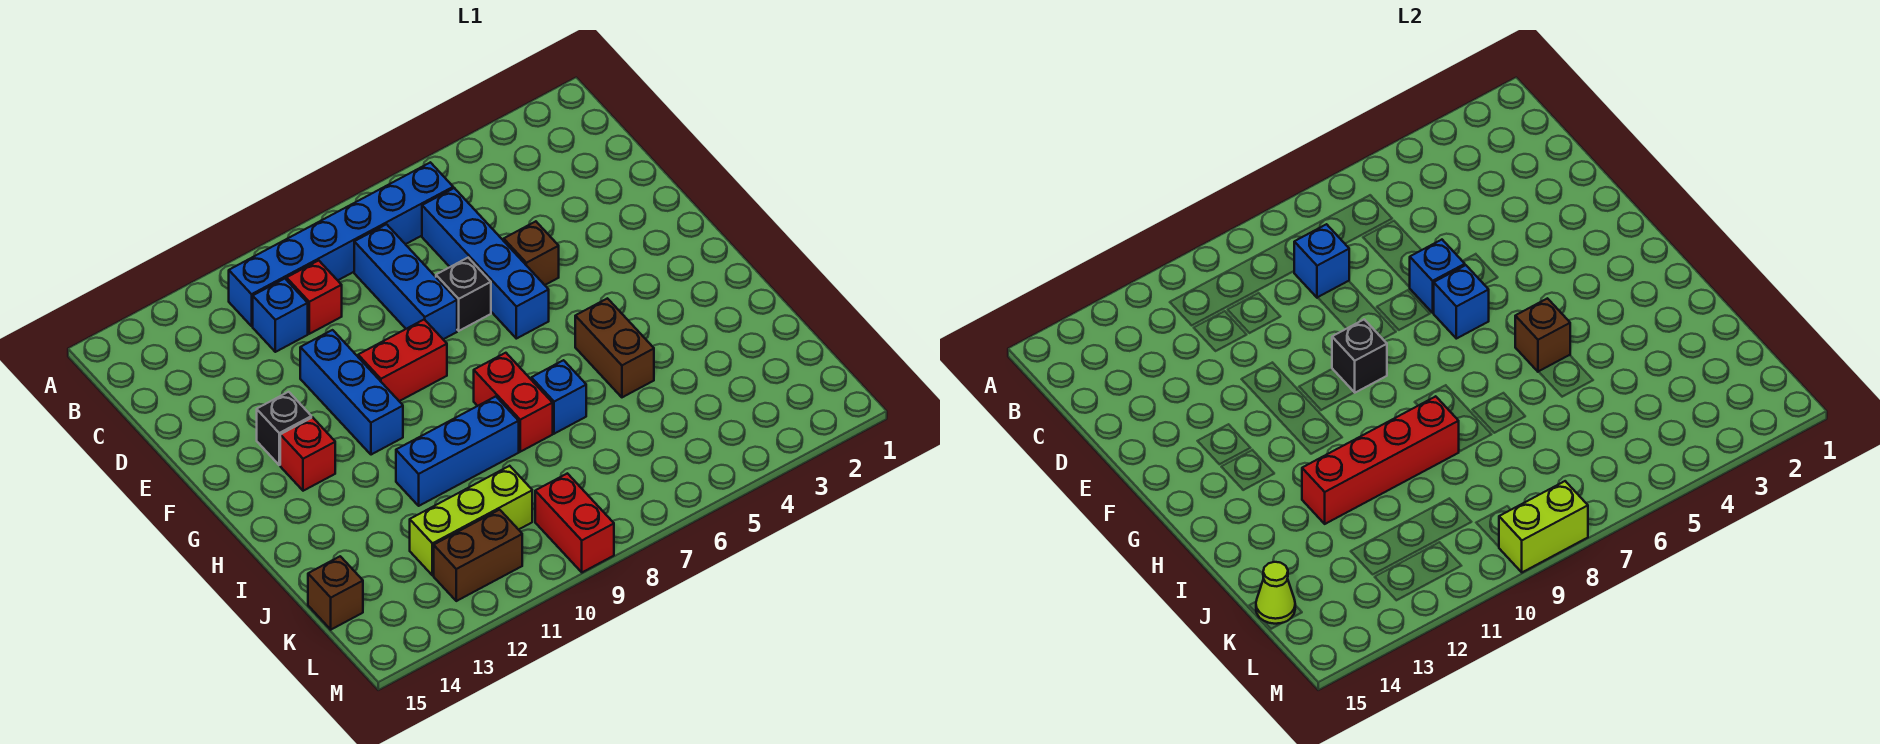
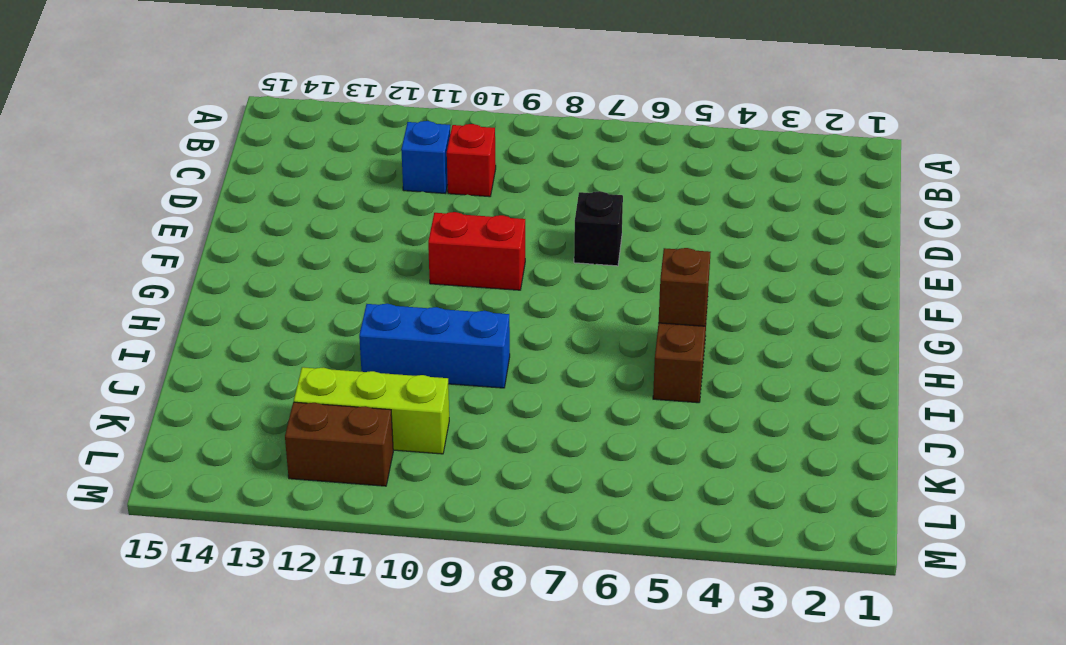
none -> blue 1x6 brick [229,162,453,326]
none -> blue 1x4 brick [422,188,549,339]
none -> blue 1x3 brick [354,224,457,339]

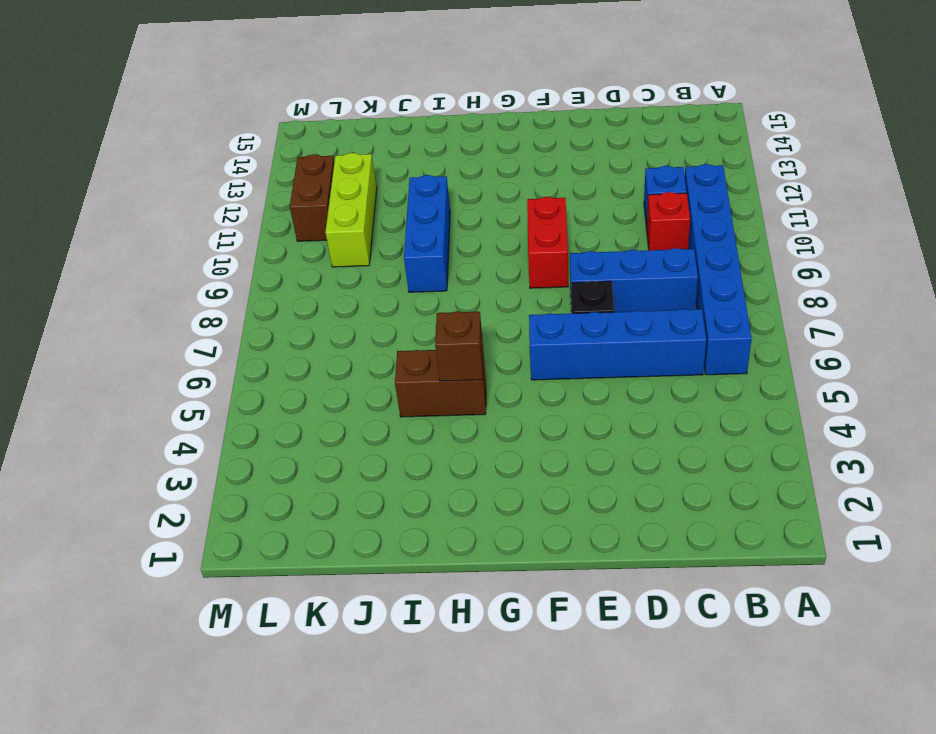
none -> brown 1x1 brick [504,221,559,285]
none -> blue 1x3 brick [300,330,403,455]
none -> black 1x1 brick [257,392,311,465]

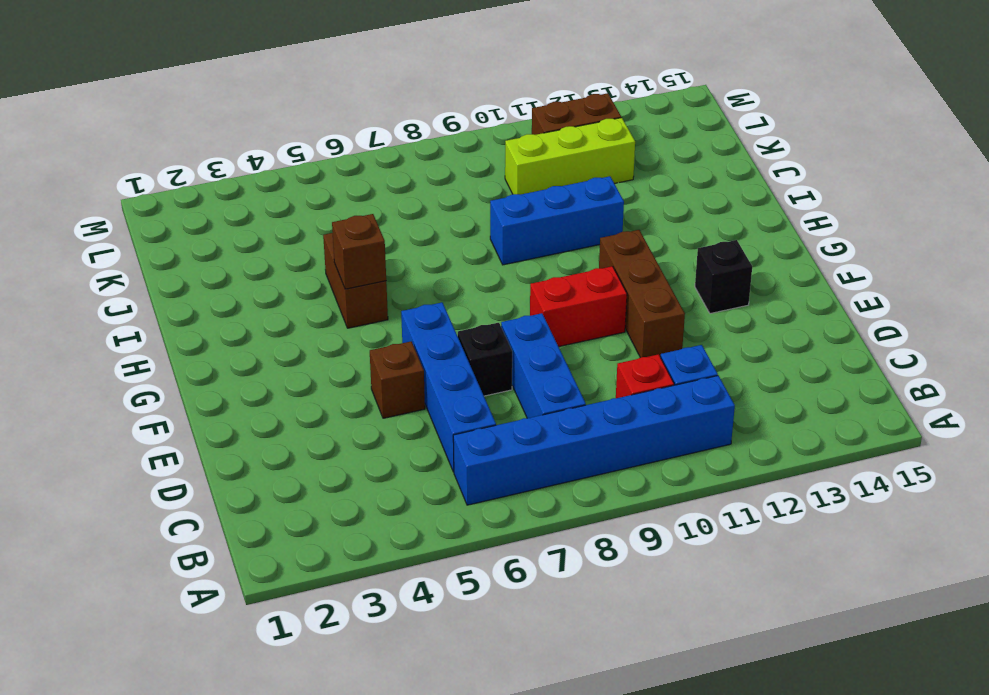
brown 1x3 brick [599,230,685,358] -> blue 1x3 brick [300,330,403,455]
none -> red 1x1 brick [280,417,335,491]
none -> red 1x2 brick [474,353,553,452]
none -> blue 1x1 brick [531,360,586,434]

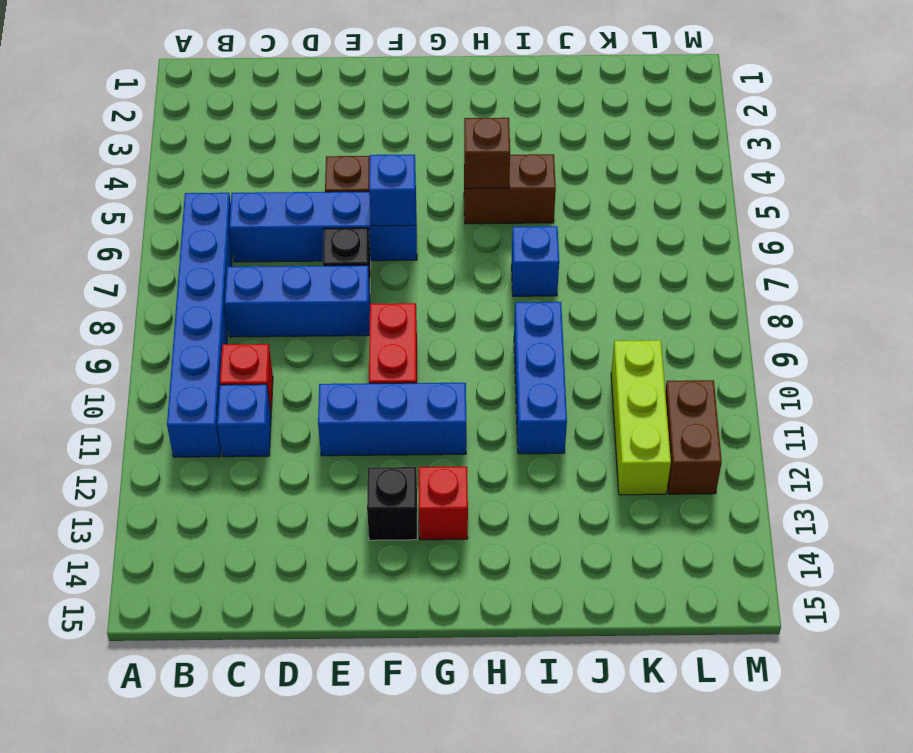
none -> red 1x2 brick [474,353,553,452]
none -> brown 1x1 brick [308,556,363,630]
none -> red 1x2 brick [535,473,614,572]

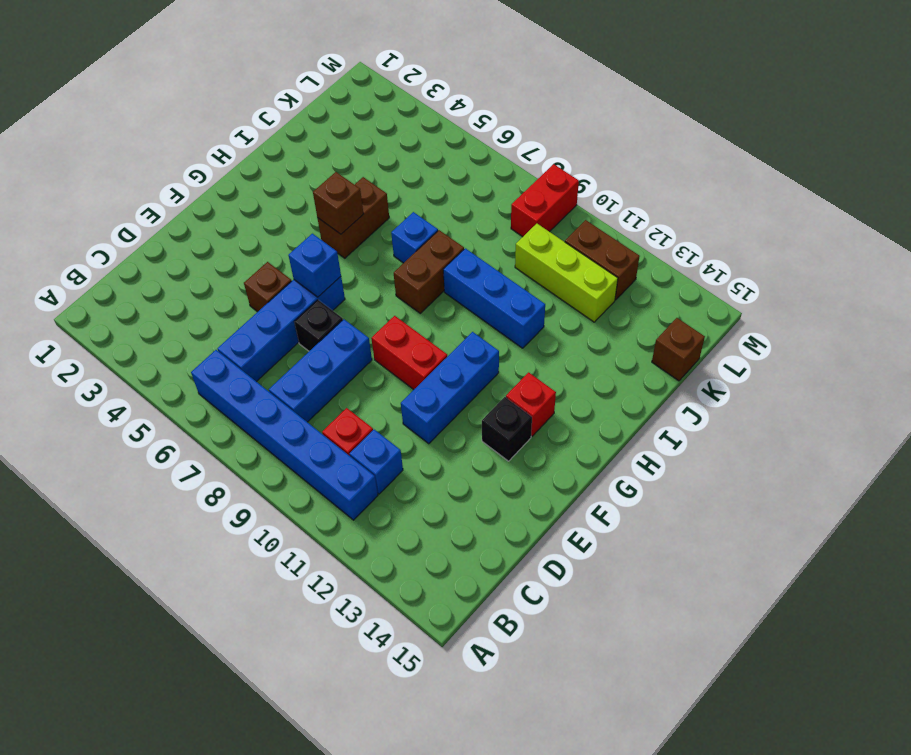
brown 1x2 brick [394,230,464,313] -> red 1x2 brick [474,353,553,452]
none -> blue 1x1 brick [1294,224,1349,298]
none -> blue 1x1 brick [1410,240,1465,313]
none -> black 1x1 brick [1332,319,1387,393]

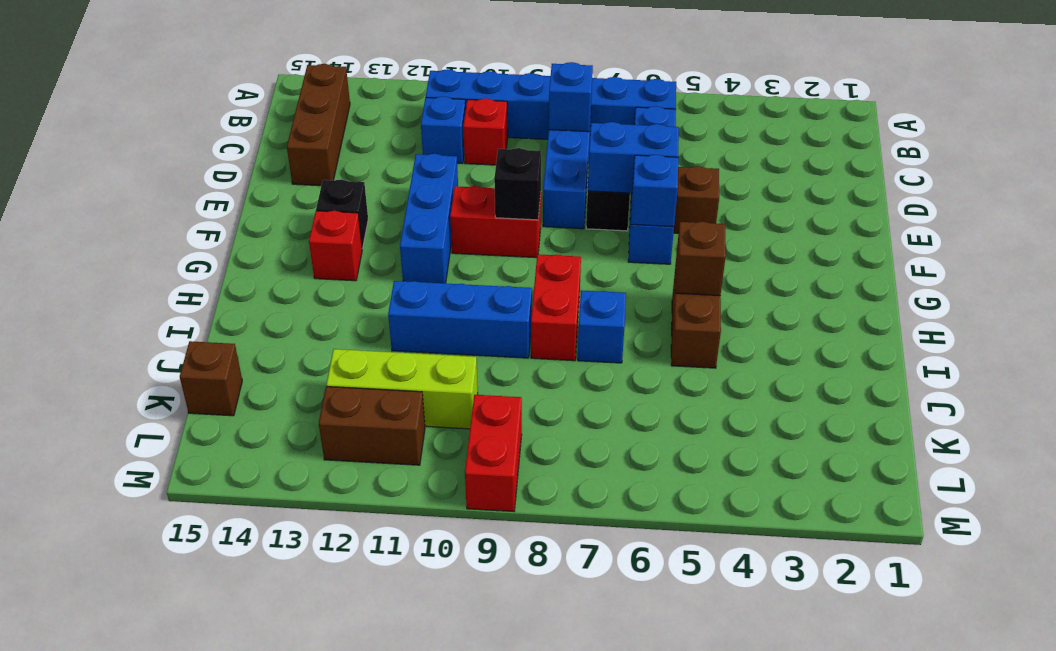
brown 1x3 brick [287,64,350,186] -> none
blue 1x2 brick [588,122,679,193] -> blue 1x1 brick [1410,240,1465,313]
none -> red 1x4 brick [1302,396,1459,524]
none -> lime 1x1 cone [1256,562,1295,624]
none -> lime 1x2 brick [1499,481,1588,572]

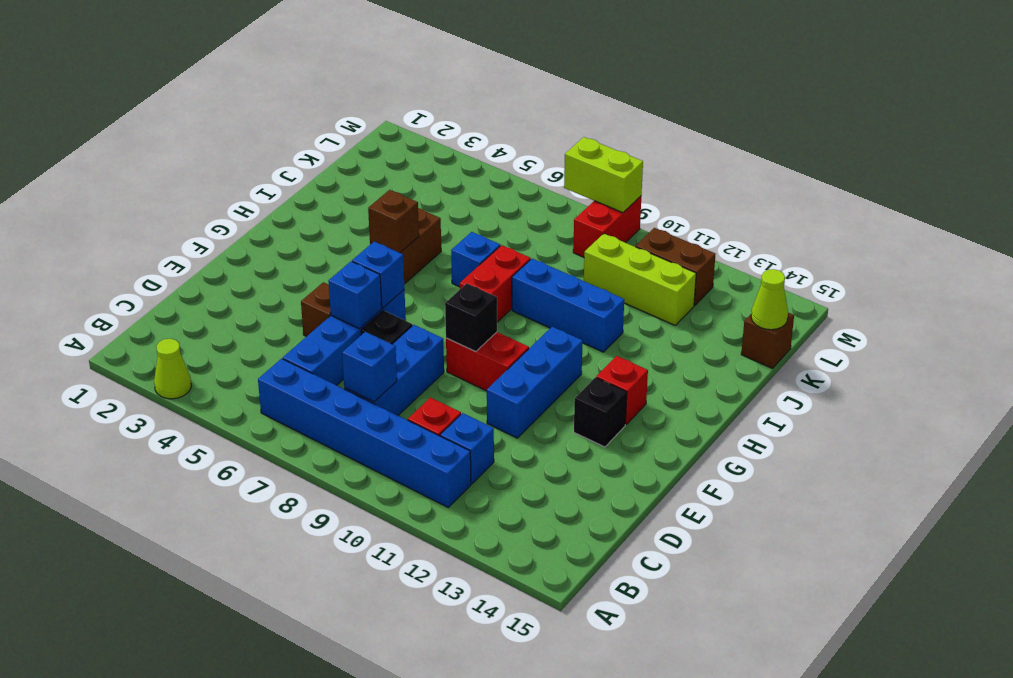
lime 1x1 cone [154,339,191,399] -> none
none -> red 1x4 brick [1302,396,1459,524]

